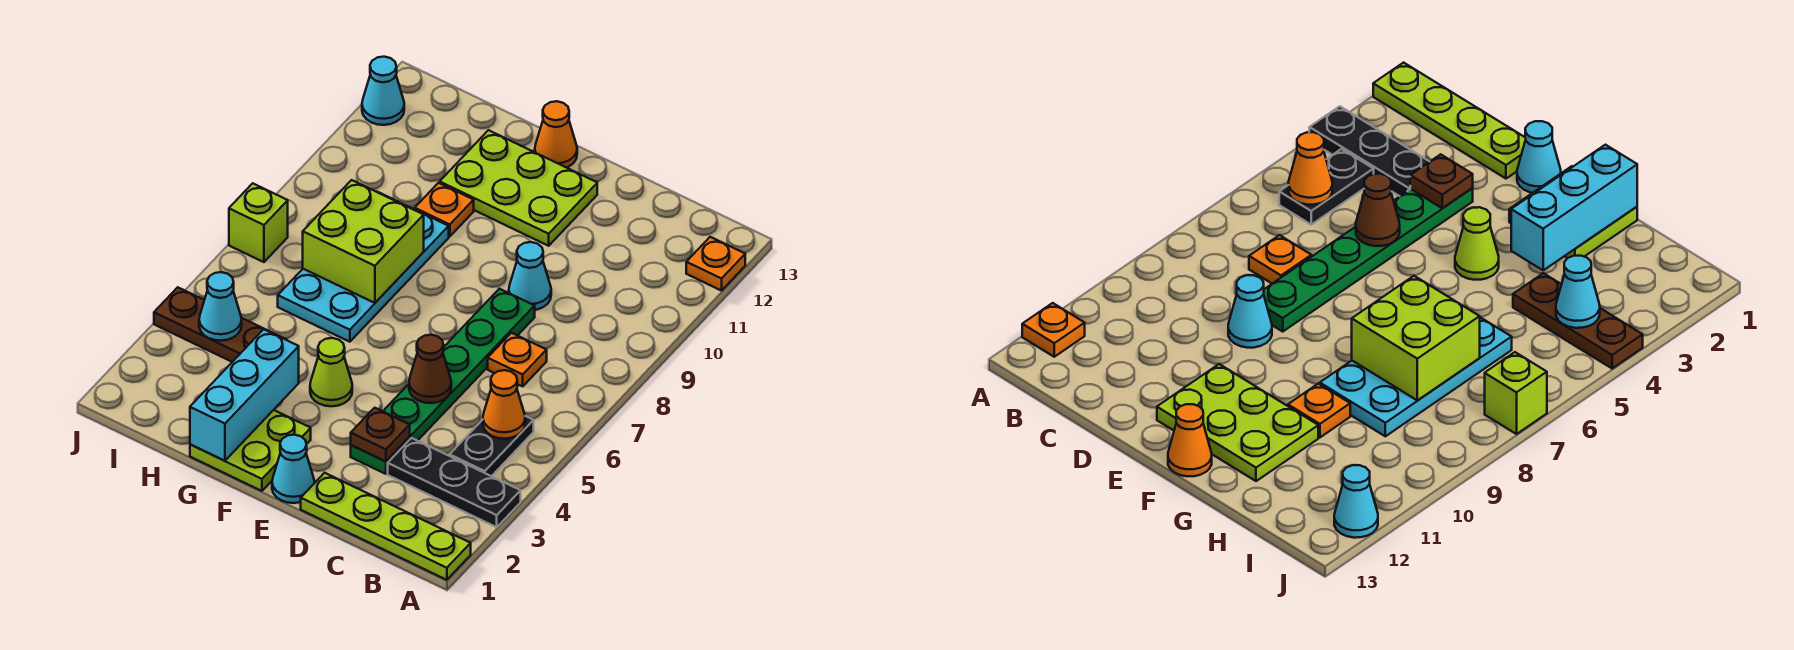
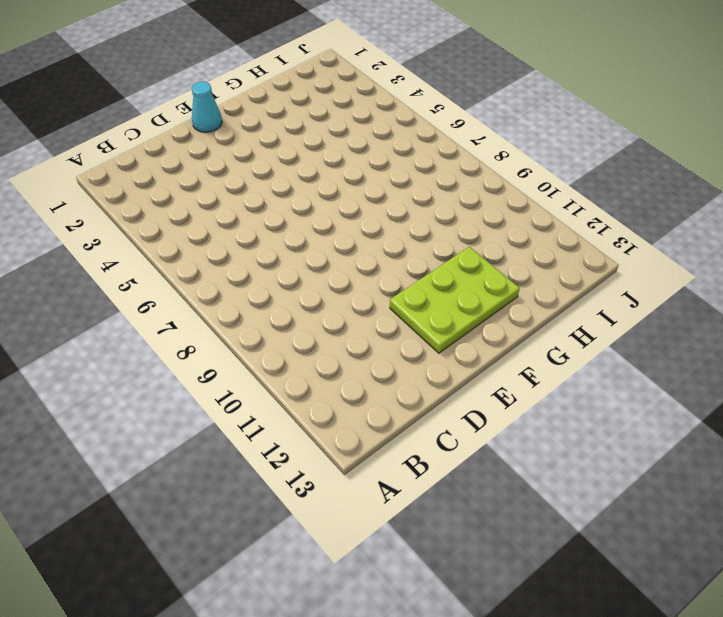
none -> lime 1x4 plate [301,473,471,580]
none -> black 1x3 plate [388,438,521,527]
none -> orange 1x1 plate [686,237,745,291]

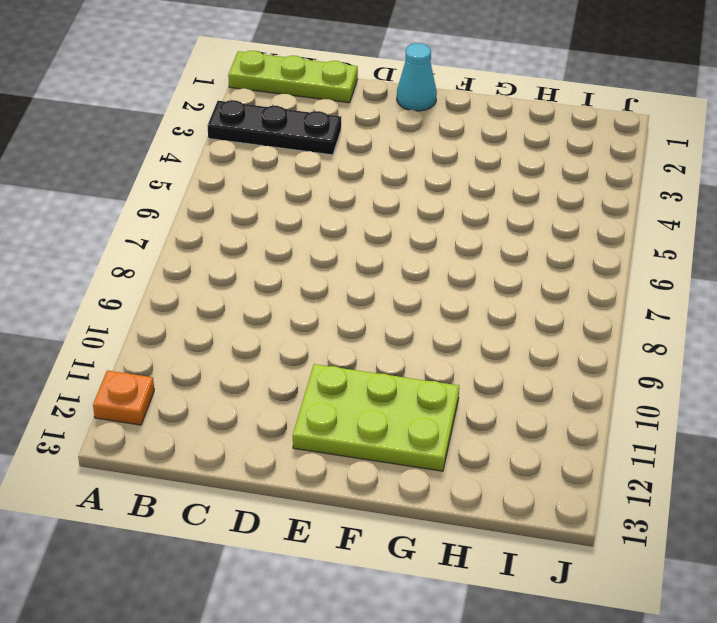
lime 1x3 plate [228,51,358,103] -> lime 1x4 plate [301,473,471,580]
none -> black 1x2 plate [450,416,534,476]
none -> orange 1x1 plate [488,333,547,386]
none -> green 1x6 plate [351,289,535,474]

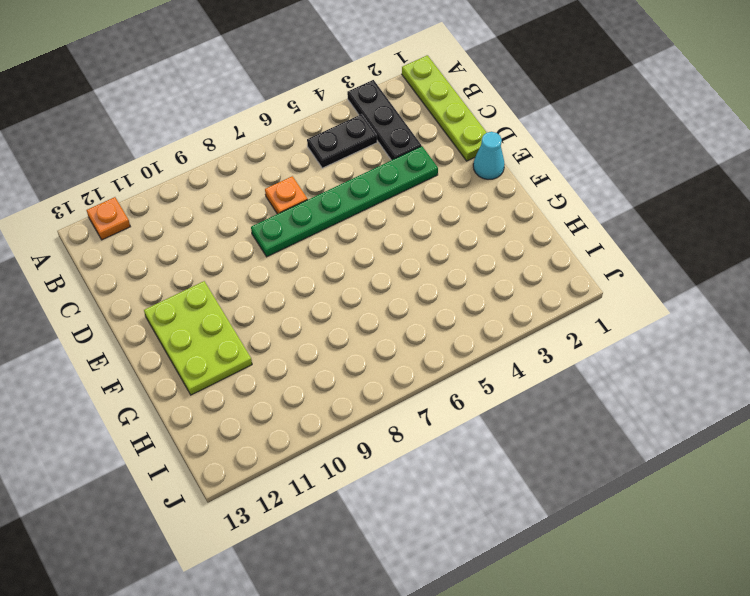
none -> cyan 1x1 cone [509,242,551,310]
none -> lime 2x2 plate [190,410,311,491]
none -> lime 1x1 cone [310,338,352,406]

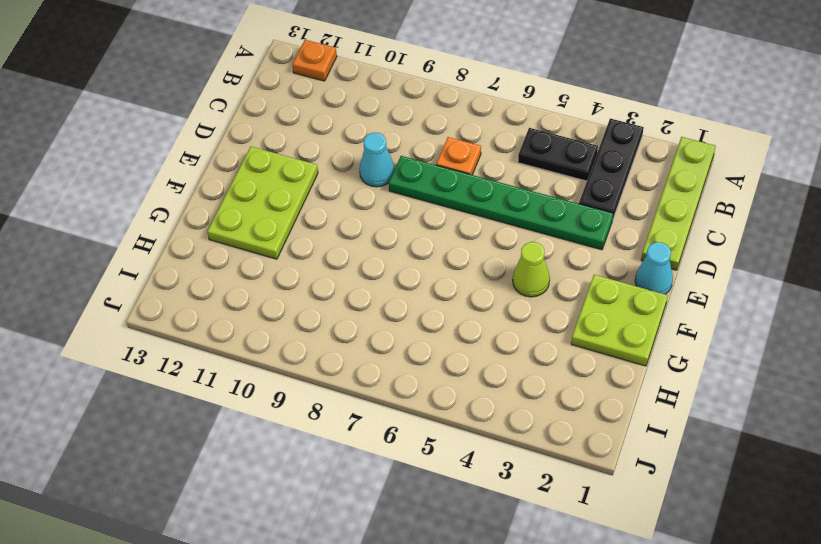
none -> orange 1x1 cone [535,101,577,168]
none -> cyan 2x4 plate [278,191,449,342]
none -> orange 1x1 plate [415,183,474,237]

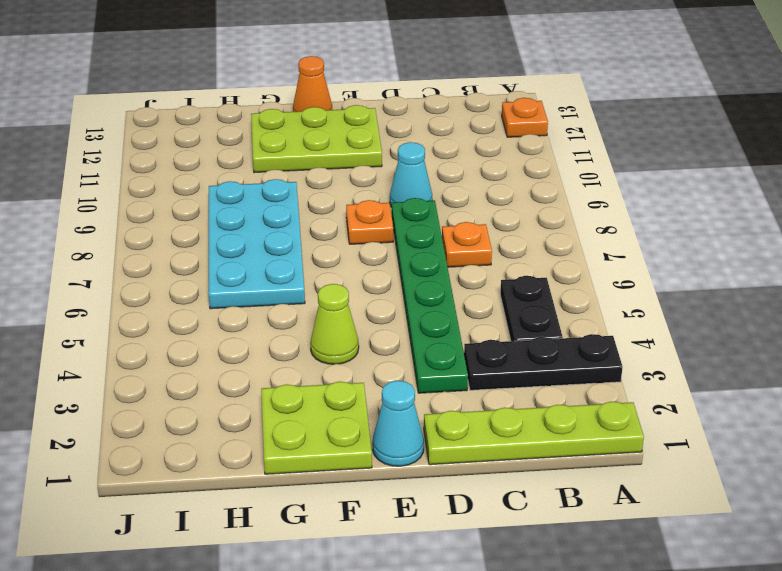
orange 1x1 plate [346,200,393,244] -> orange 1x1 plate moved to [415,183,474,237]
none -> brown 1x3 plate [154,287,286,362]
none -> lime 1x1 brick [229,183,288,262]
none -> cyan 1x1 cone [362,57,404,125]

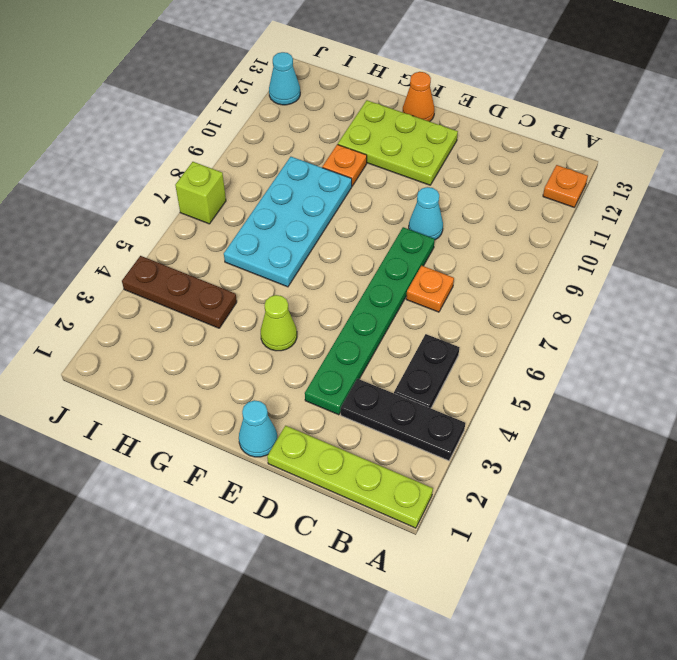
none -> lime 2x2 plate [190,410,311,491]
none -> orange 1x1 cone [483,370,525,439]
none -> brown 1x1 plate [351,408,410,462]

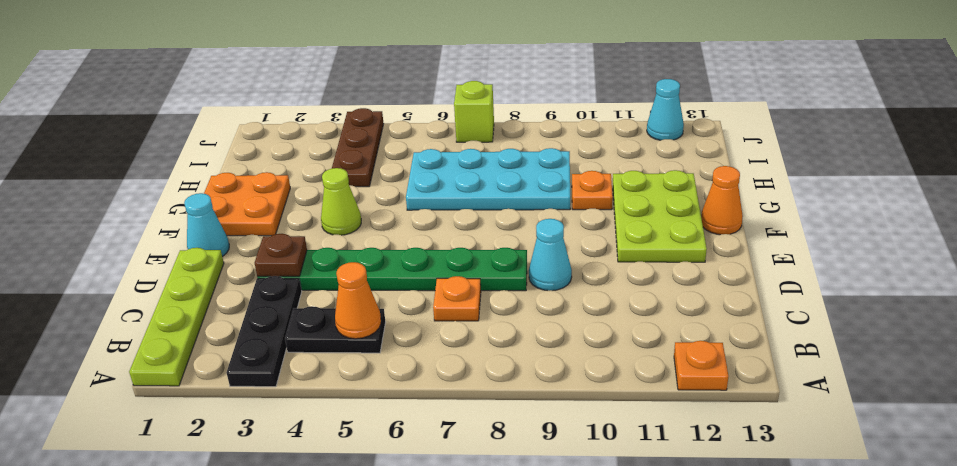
orange 2x2 plate [204,172,290,236] -> lime 2x2 plate [190,410,311,491]
none -> brown 1x1 cone [409,335,451,403]
none -> cyan 1x3 brick [190,329,299,461]
none -> lime 2x2 brick [303,180,424,303]

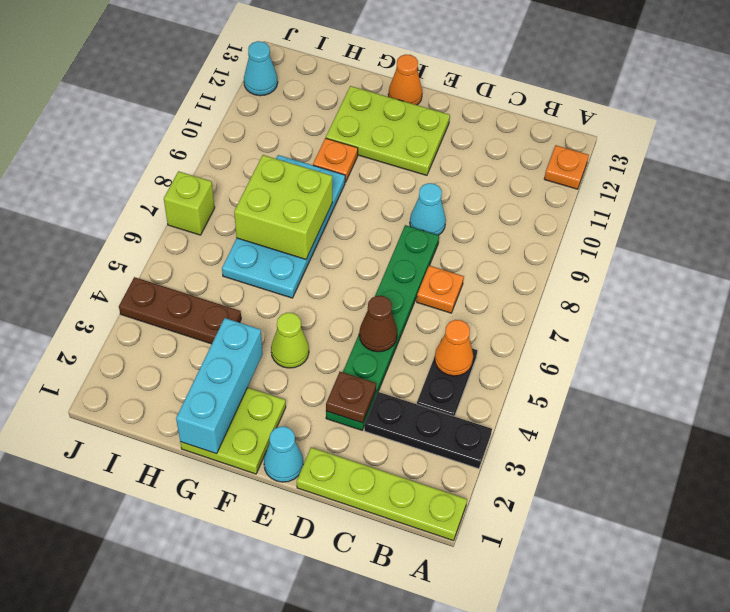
none -> cyan 1x1 cone [199,272,242,341]

